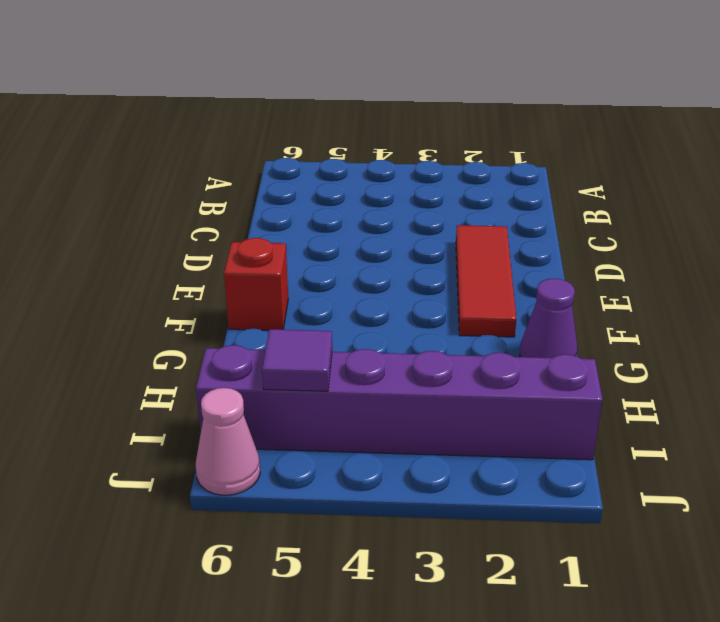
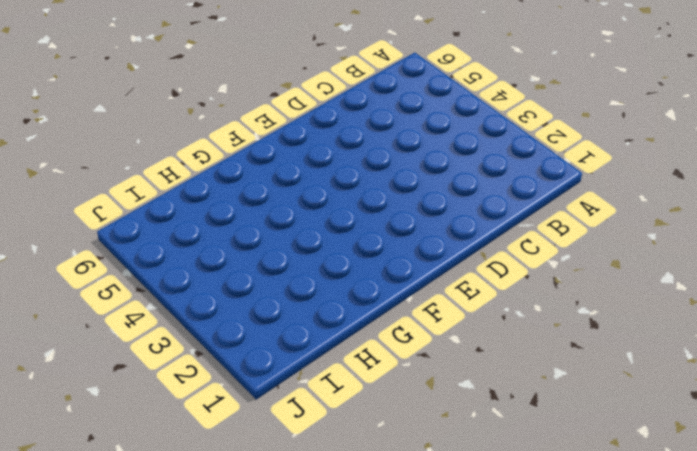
none -> red 1x3 tile [456,225,516,337]
none -> red 1x1 brick [224,238,288,330]

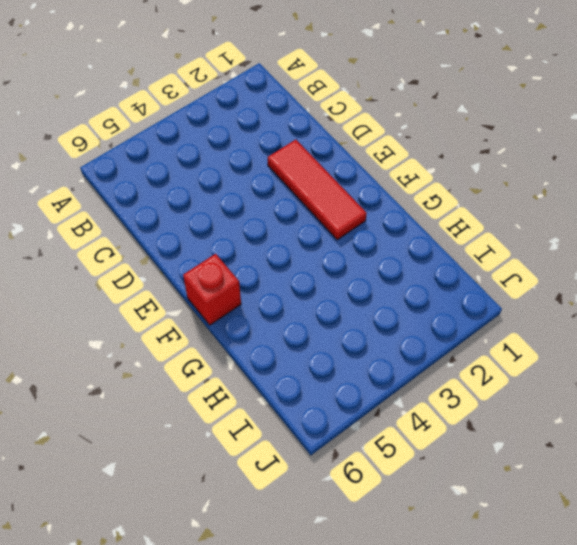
none -> purple 1x1 cone [520,278,578,358]
none -> purple 1x6 brick [196,345,603,460]

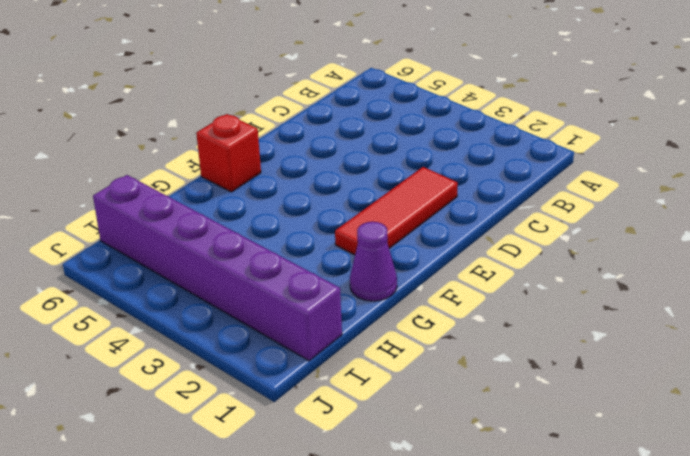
none -> pink 1x1 cone [196,388,260,495]
none -> purple 1x1 tile [262,329,332,391]

